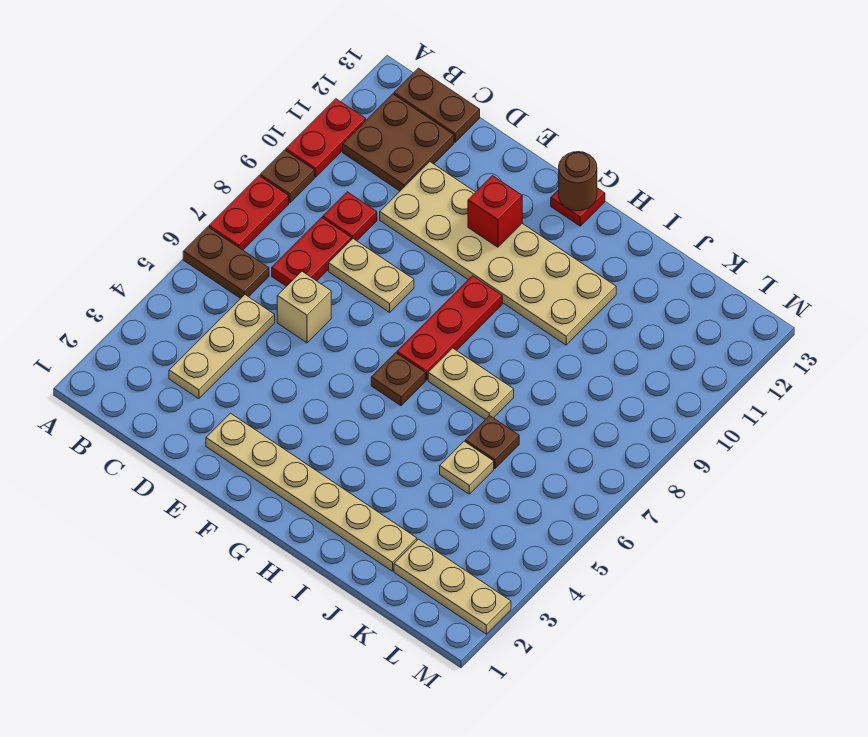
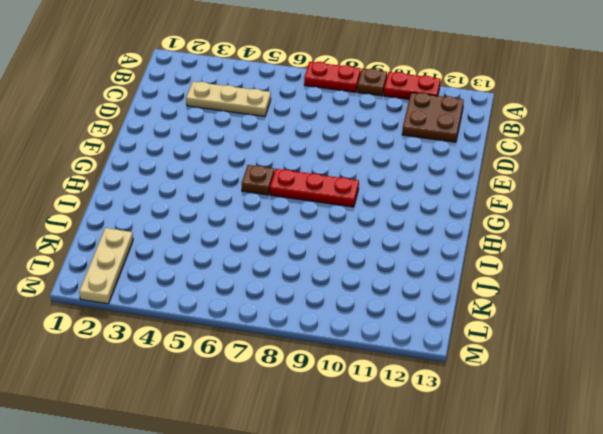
none -> brown 1x2 plate [183,227,269,298]
none -> brown 1x2 plate [394,68,480,142]
none -> red 1x2 plate [272,218,351,286]

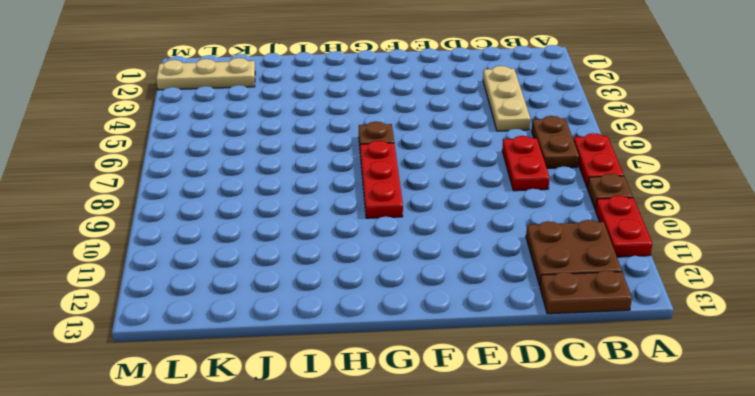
brown 1x2 plate [531,116,579,168] -> brown 1x2 plate turned to [183,227,269,298]
none -> red 1x1 plate [323,192,377,241]
none -> tan 1x1 brick [277,271,331,343]
none -> tan 1x2 plate [329,239,414,312]

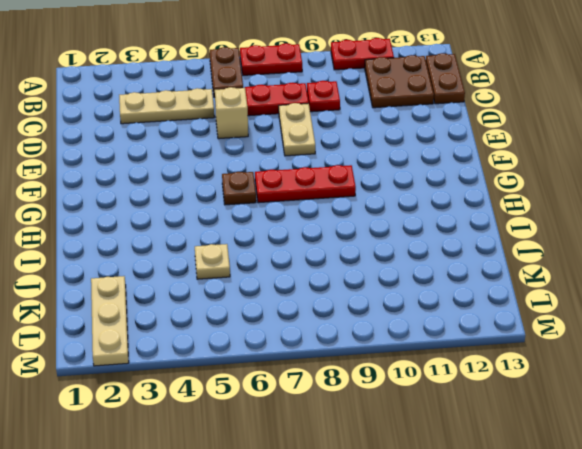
none -> brown 1x1 plate [260,150,314,203]
none -> tan 2x6 plate [380,162,616,345]
none -> tan 1x6 plate [206,413,417,571]

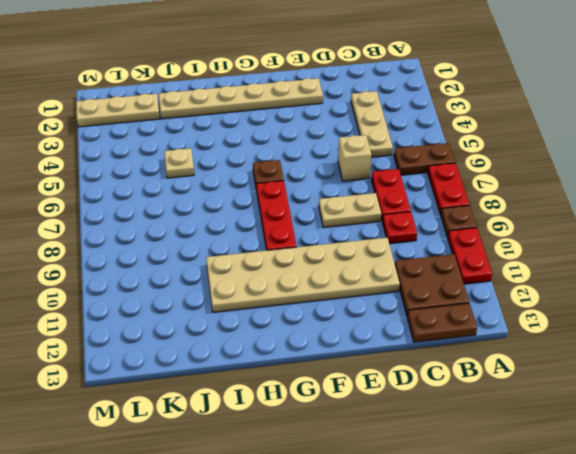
none -> red 1x1 plate [551,188,605,226]
none -> tan 1x2 plate [428,348,514,420]
none -> brown 1x1 plate [465,416,519,469]

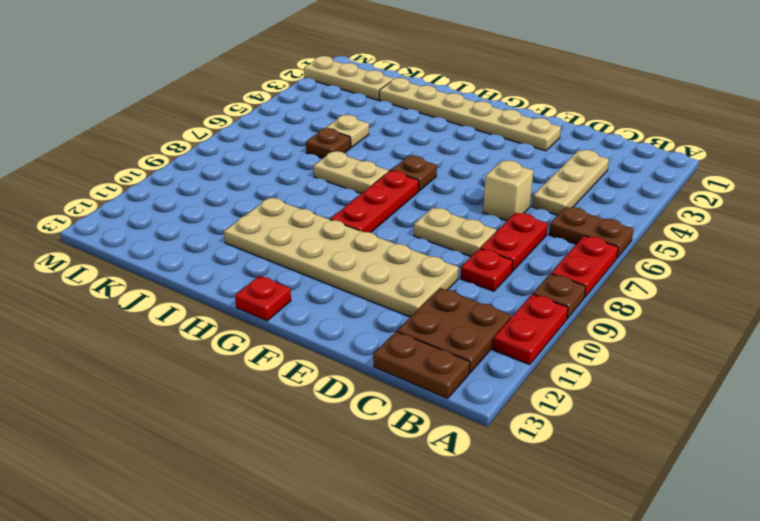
none -> red 1x1 brick [468,176,522,247]
none -> brown 1x1 round brick [559,152,597,211]

